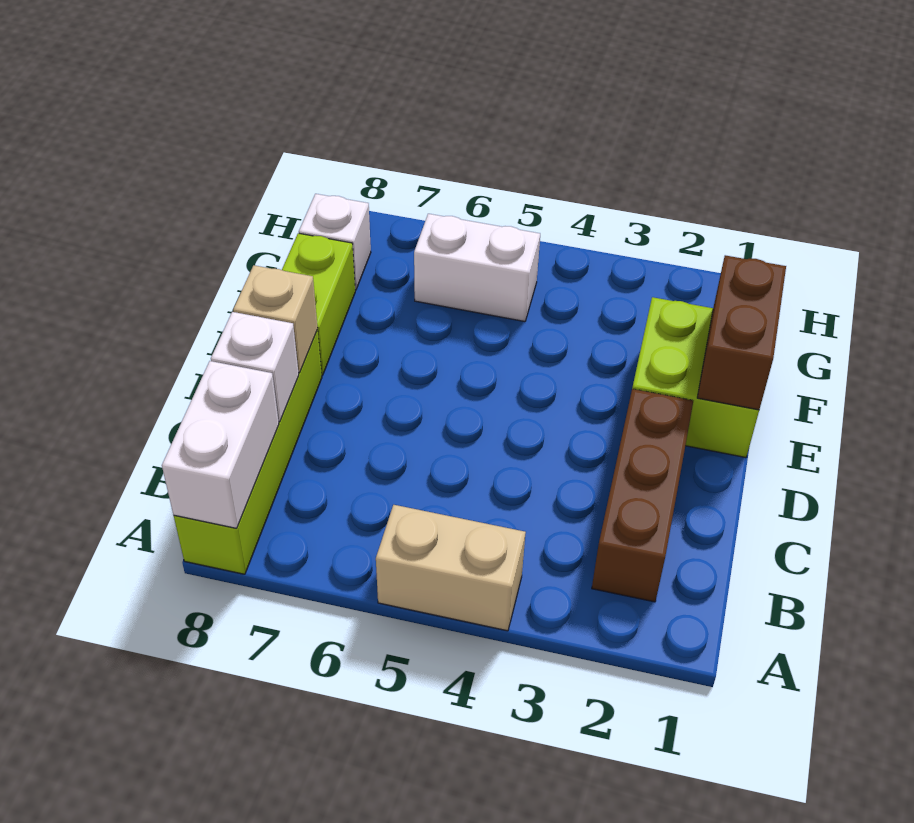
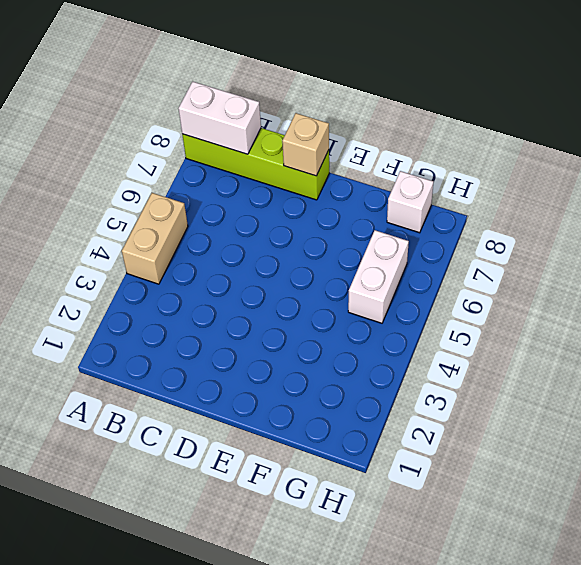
none -> brown 1x3 brick [592,389,693,602]
none -> lime 2x2 brick [632,297,759,458]

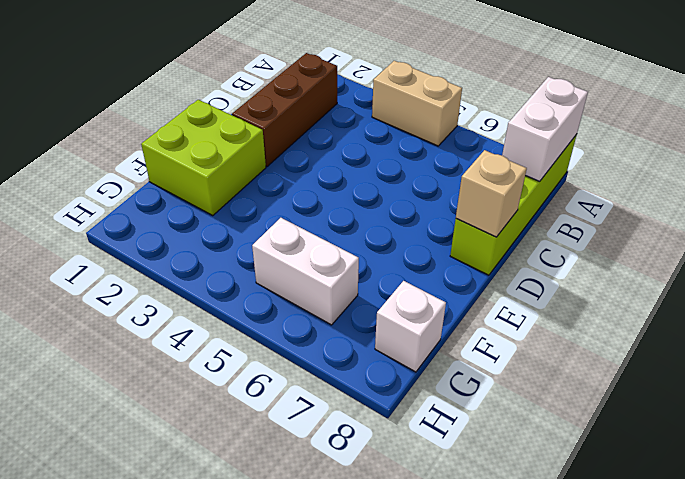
none -> lime 1x2 brick [282,233,355,375]
none -> white 1x1 brick [211,312,299,422]

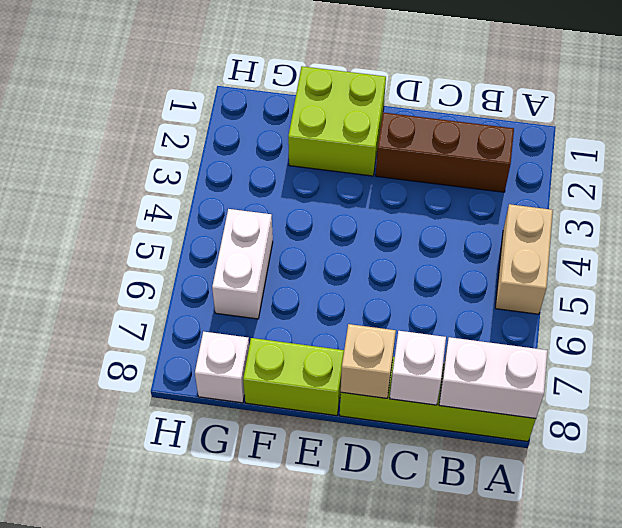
none -> brown 1x2 brick [697,255,786,410]

